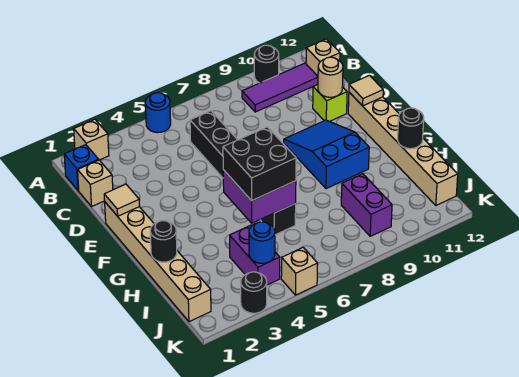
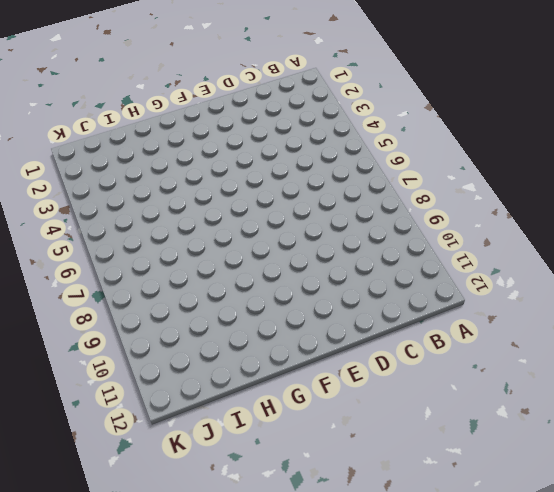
none -> tan 1x1 brick [74,119,109,160]
none -> blue 1x1 round brick [145,93,171,133]
none -> black 1x1 round brick [254,45,279,83]

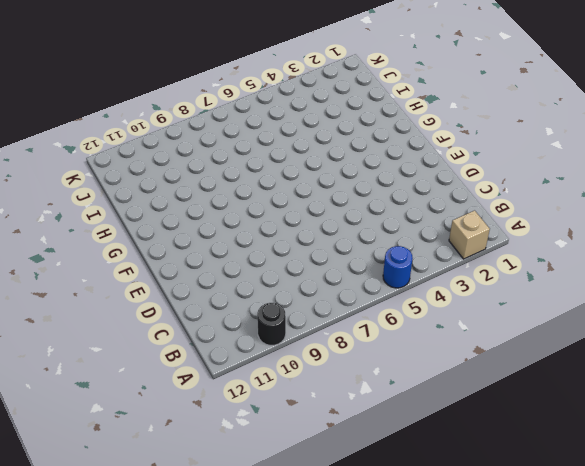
none -> blue 1x1 brick [64,145,99,191]
none -> purple 1x3 tile [242,63,318,112]
none -> tan 1x1 brick [306,39,340,76]

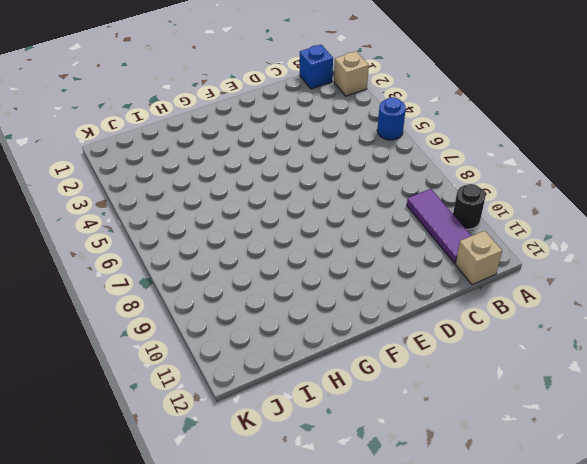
none -> tan 1x1 brick [78,160,113,206]
none -> black 1x6 brick [190,111,296,235]
none -> lime 1x1 brick [313,85,347,121]

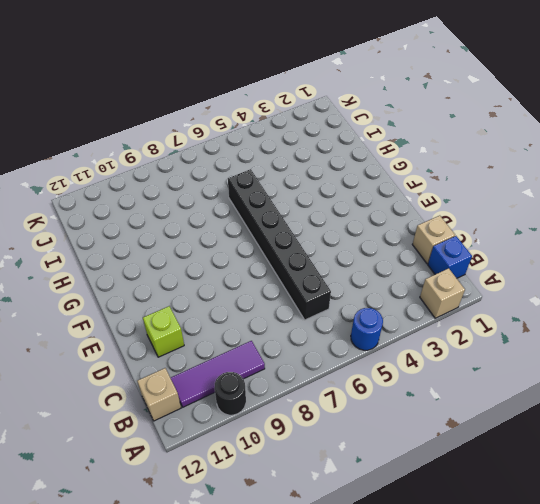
none -> tan 1x6 brick [105,202,211,322]
none -> blue 2x3 slope [284,120,369,189]
none -> tan 1x6 brick [348,92,458,205]

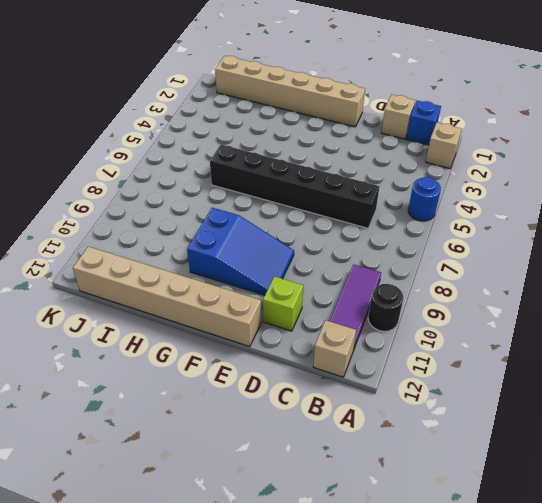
none -> purple 1x2 brick [230,225,280,285]
none -> purple 1x2 brick [341,174,392,236]
none -> black 1x1 round brick [241,272,267,313]

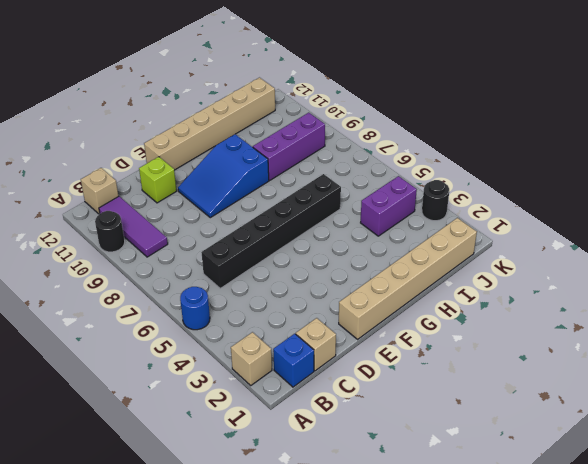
purple 1x3 brick [253,113,325,180] -> purple 1x2 brick [341,174,392,236]
none -> tan 1x1 brick [281,248,318,295]
none -> tan 1x1 round brick [318,57,343,97]
none -> tan 1x1 tile [104,184,140,216]

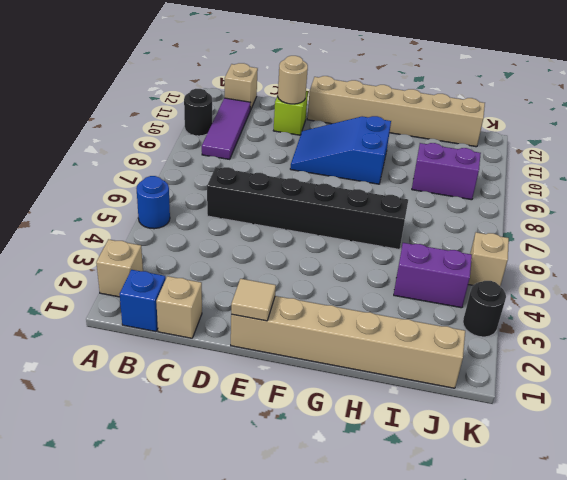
none -> tan 1x1 tile [349,75,383,106]
none -> purple 2x2 brick [223,170,296,223]
none -> black 1x1 round brick [150,221,177,262]

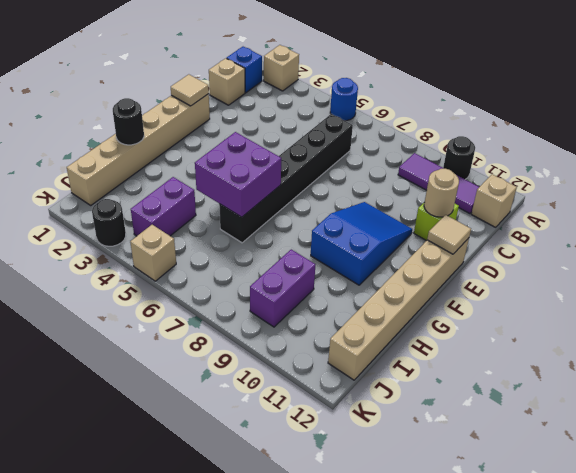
none -> black 1x1 round brick [398,108,424,149]
none -> blue 1x1 round brick [249,222,275,263]
none -> black 2x2 brick [223,127,296,201]

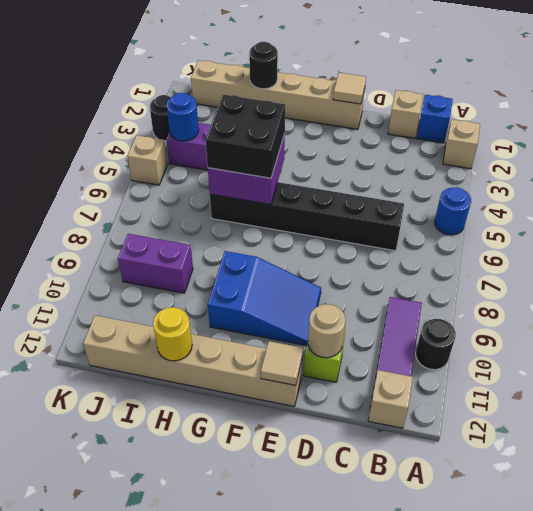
yellow 1x1 round brick [153,307,192,361] -> black 1x1 round brick [398,108,424,149]

